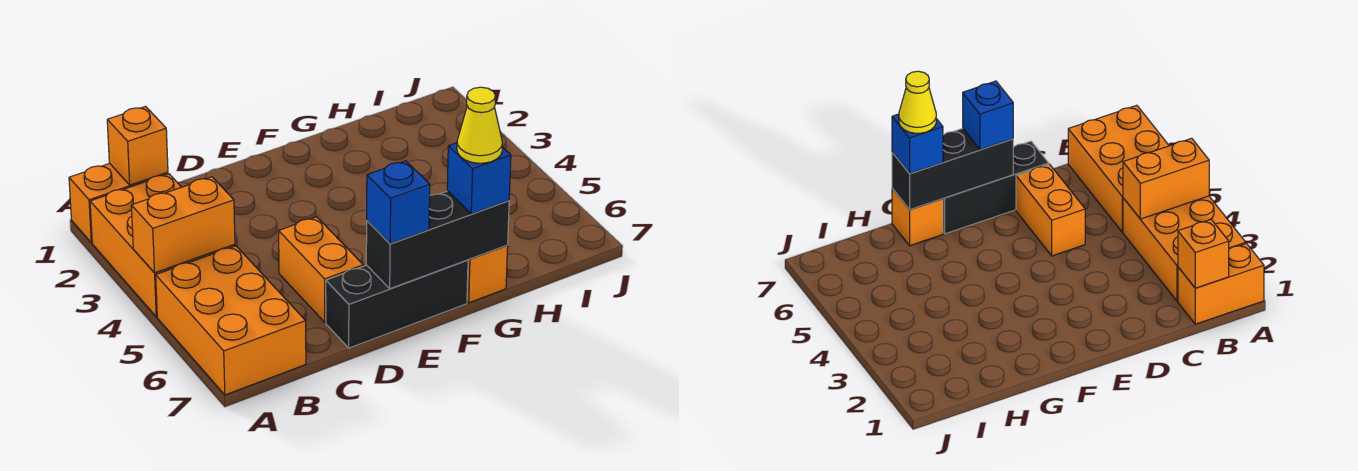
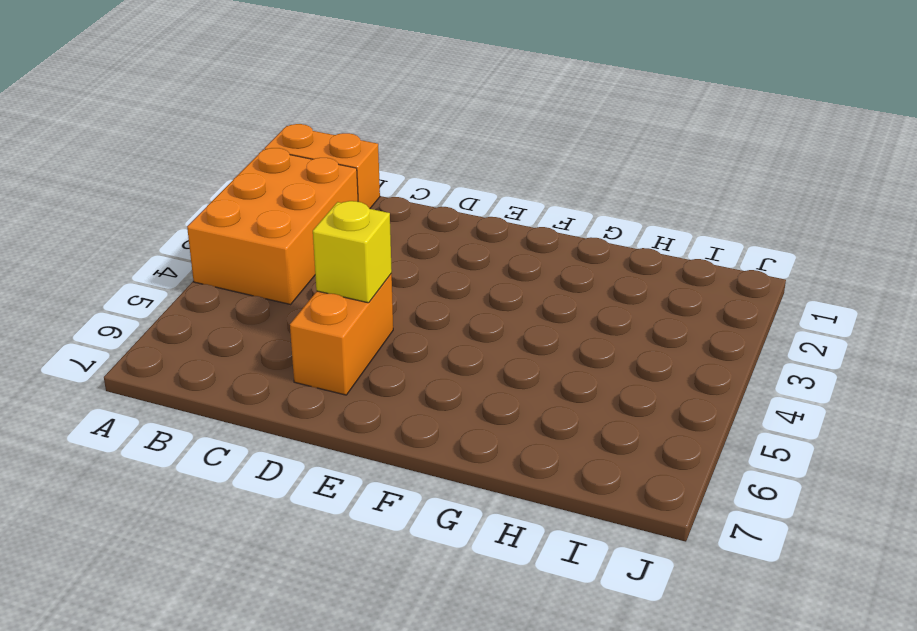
yellow 1x1 brick [313,201,392,303] -> none
none -> orange 2x3 brick [156,246,306,395]
none -> black 1x3 brick [326,260,468,348]
none -> orange 1x1 brick [467,245,508,303]

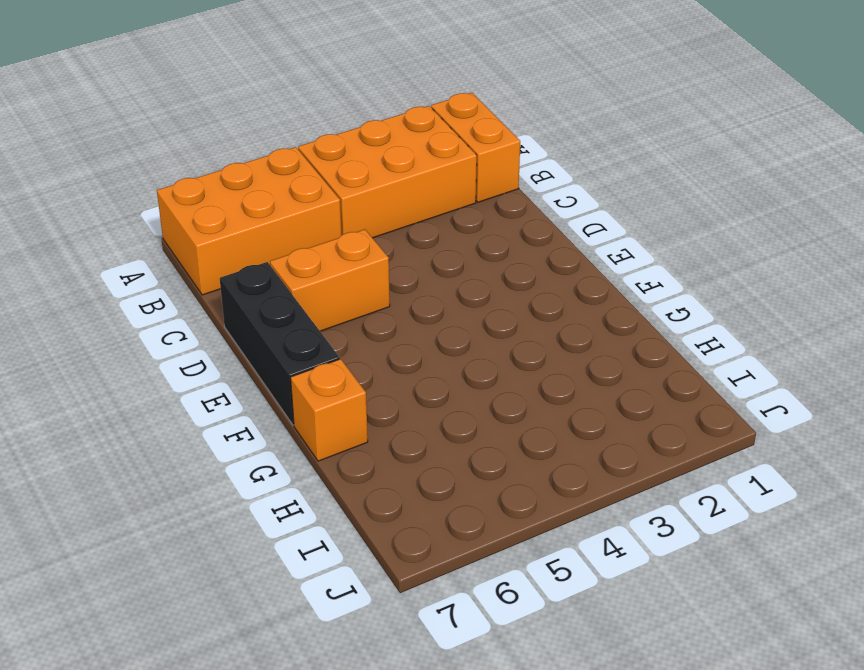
none -> orange 1x2 brick [131,177,235,273]
none -> orange 1x1 brick [107,106,168,185]
none -> black 1x3 brick [366,191,509,289]

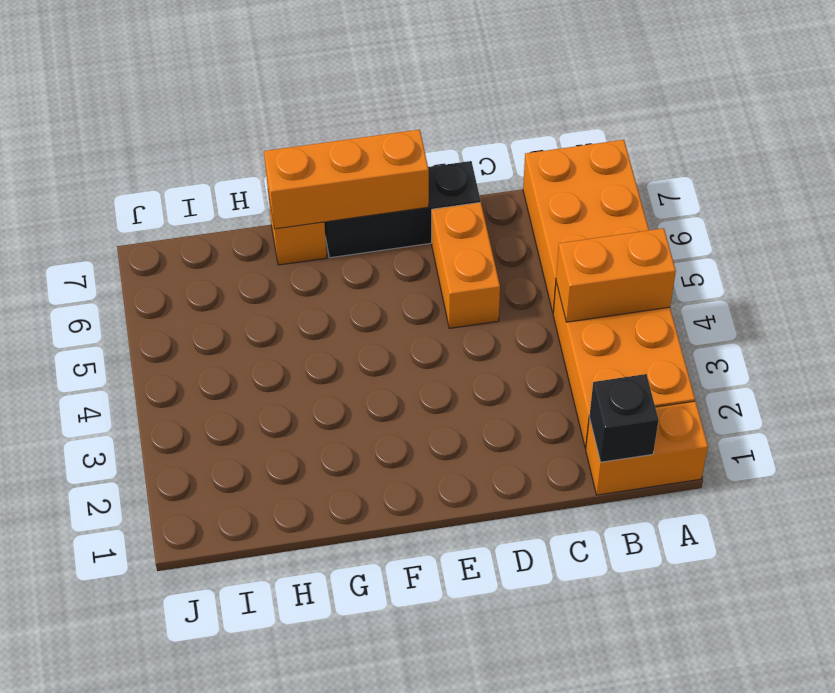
black 1x1 brick [589,374,659,462] -> orange 1x1 brick [107,106,168,185]
orange 1x3 brick [264,130,429,229] -> black 1x3 brick [366,191,509,289]
none -> blue 1x1 brick [367,161,430,244]
none -> blue 1x1 brick [447,143,511,214]
none -> yellow 1x1 cone [457,87,502,163]

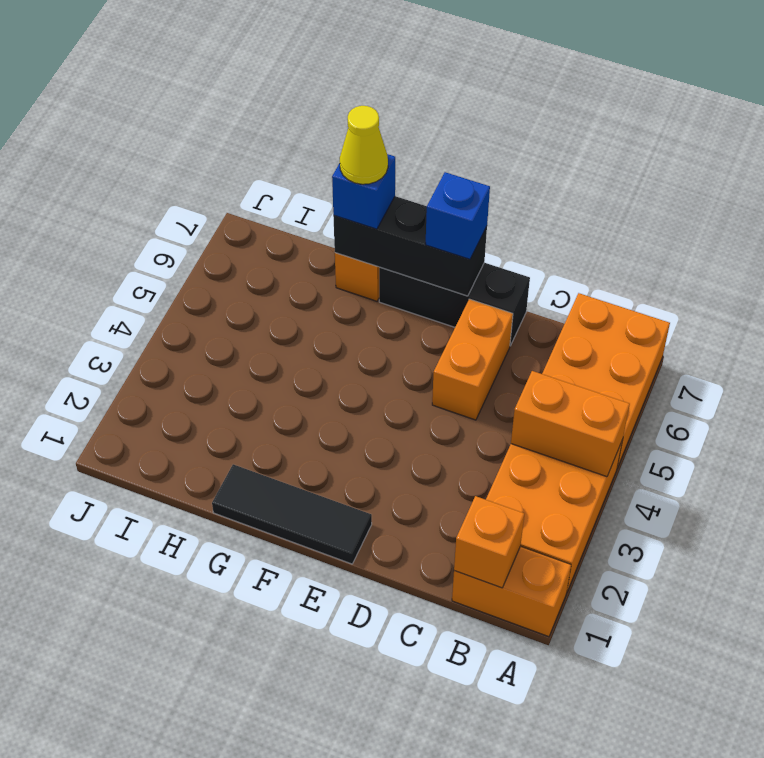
black 1x3 tile [212,464,372,564] -> none

